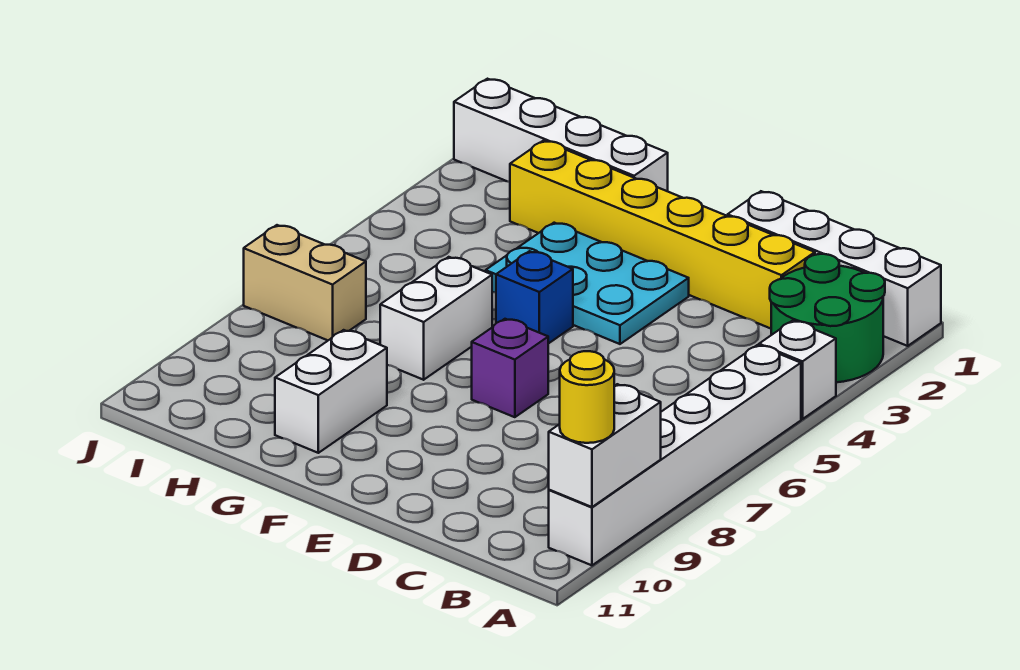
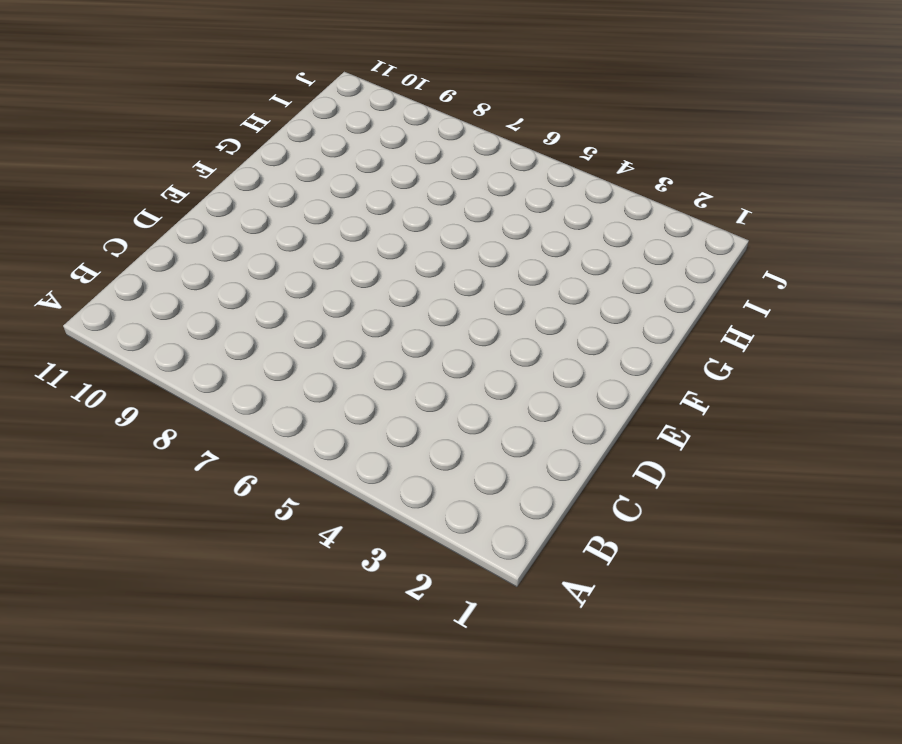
none -> white 1x4 brick [728,191,941,346]
none -> green 2x2 round brick [770,254,885,382]
none -> white 1x1 brick [759,321,836,419]

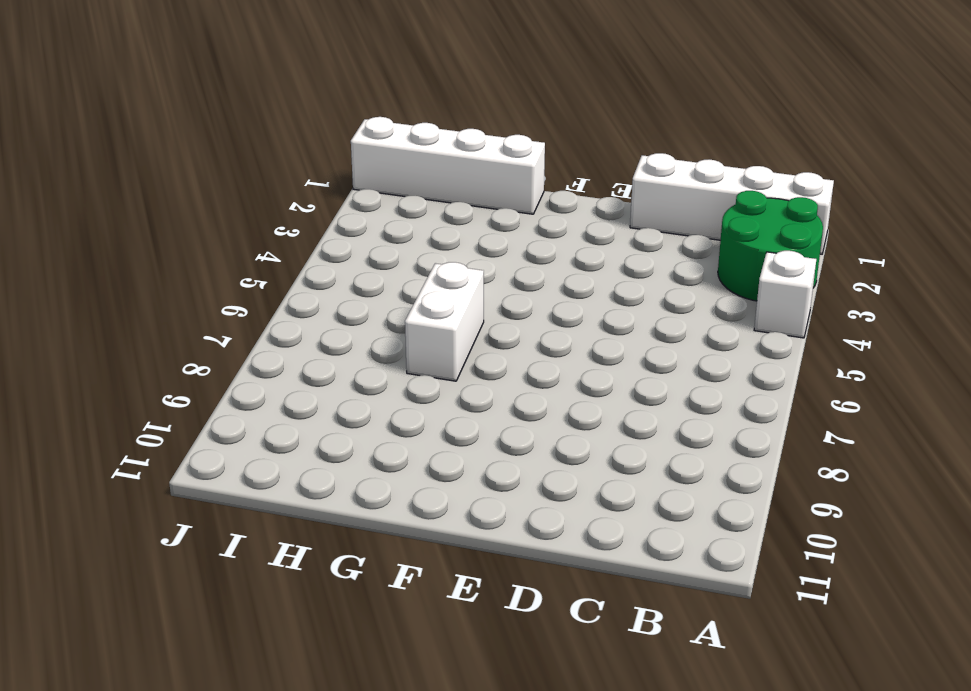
none -> white 1x6 brick [549,345,801,565]
none -> yellow 1x6 brick [510,141,815,329]
none -> cyan 2x3 plate [486,223,689,344]

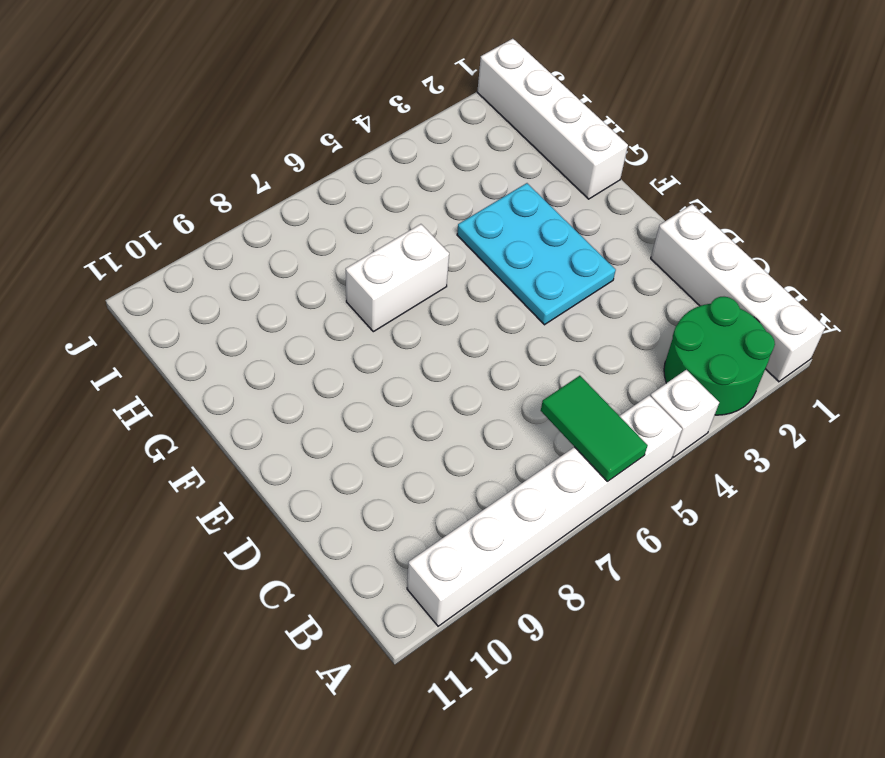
green 1x2 tile [541,376,648,481] -> none
none -> yellow 1x6 brick [510,141,815,329]
none -> purple 1x1 brick [472,319,548,417]
none -> blue 1x1 brick [496,251,573,344]

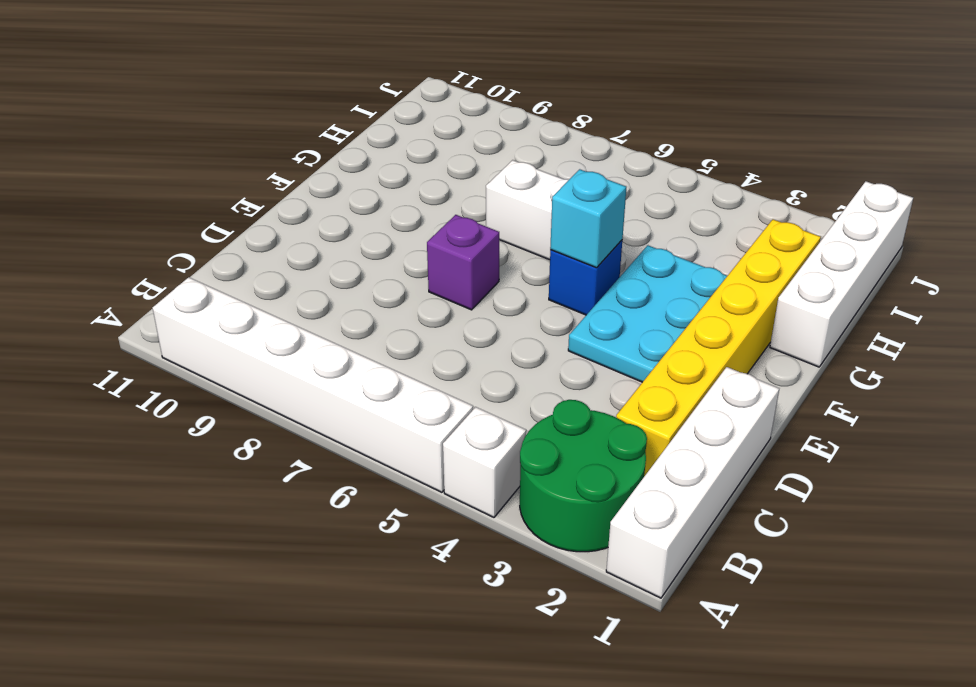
cyan 1x1 brick [550,169,626,268] -> none
none -> white 1x2 brick [275,330,387,453]
none -> tan 1x2 brick [244,225,366,340]
none -> white 1x2 brick [549,384,661,507]

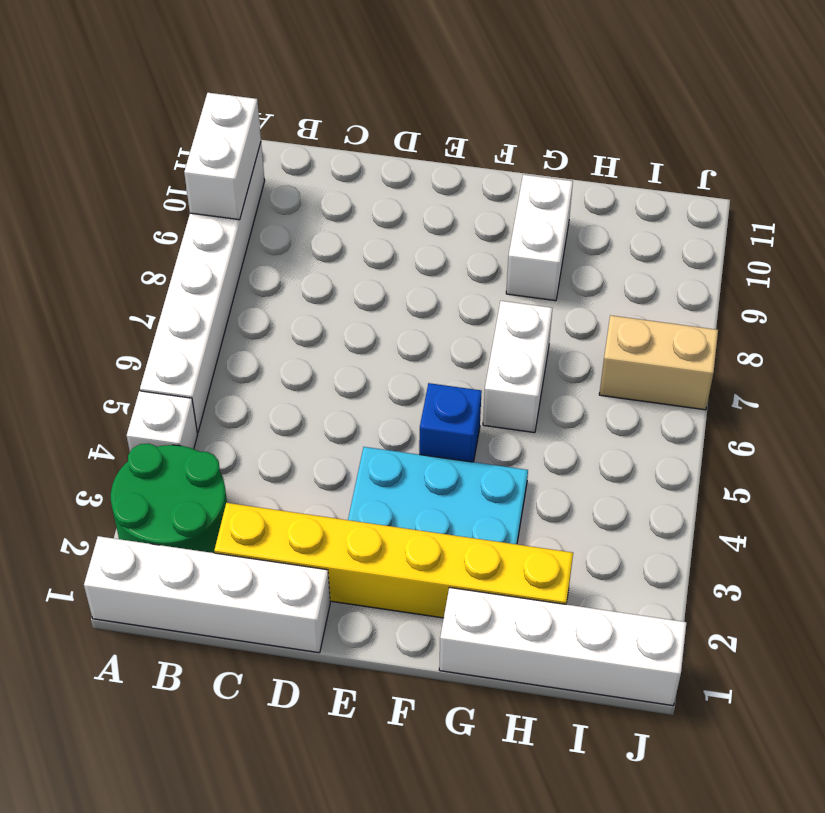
none -> purple 1x1 brick [472,319,548,417]
none -> yellow 1x1 round brick [560,351,614,443]

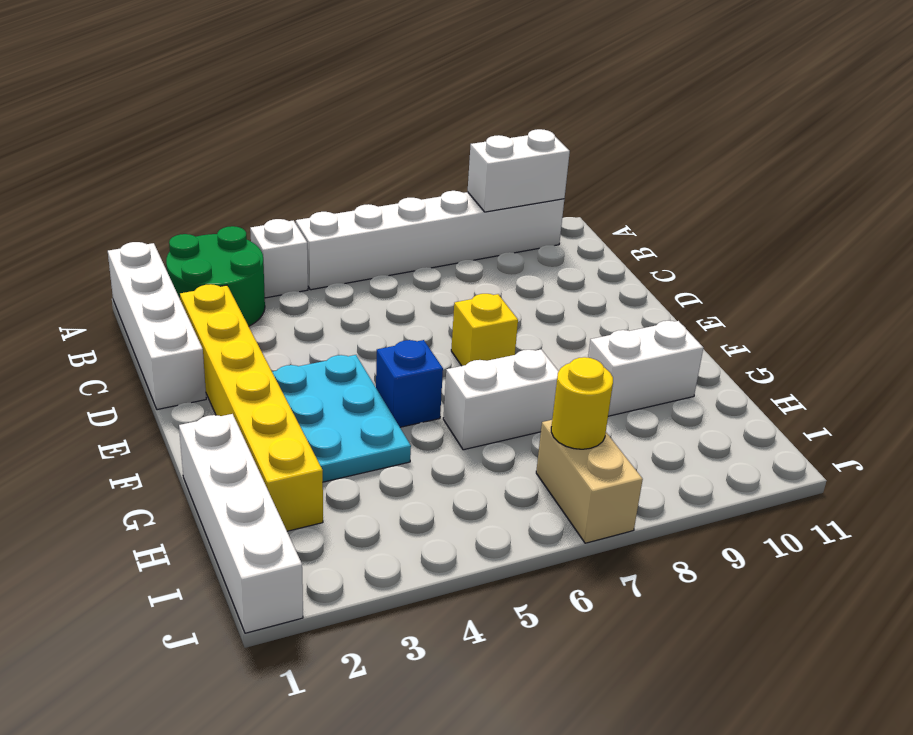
yellow 1x1 brick [451,294,518,366] -> purple 1x1 brick [472,319,548,417]
yellow 1x1 round brick [551,357,613,449] -> yellow 1x1 round brick moved to [560,351,614,443]

